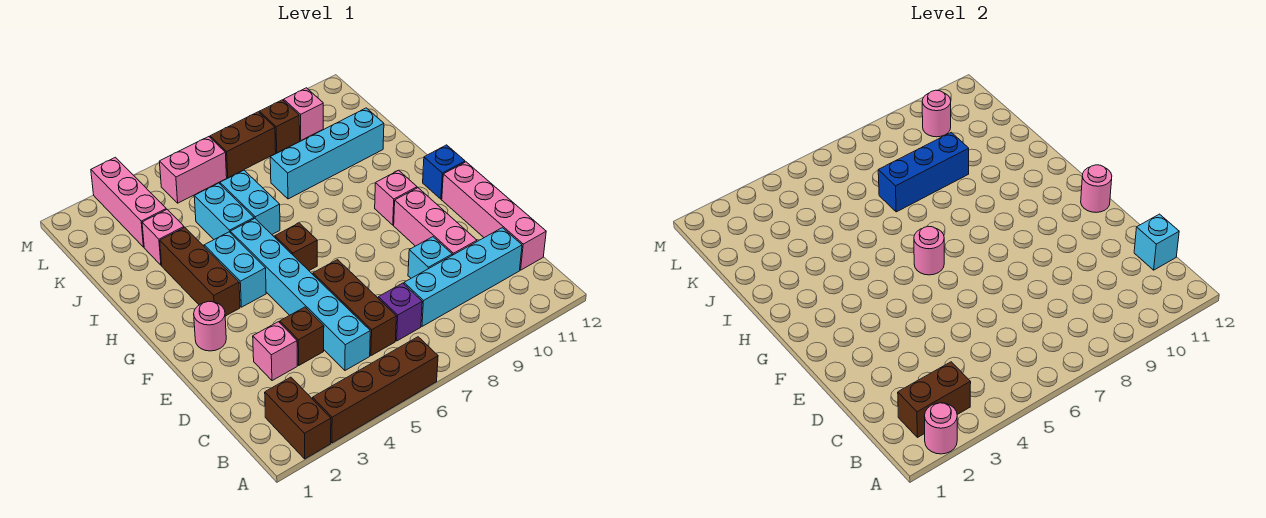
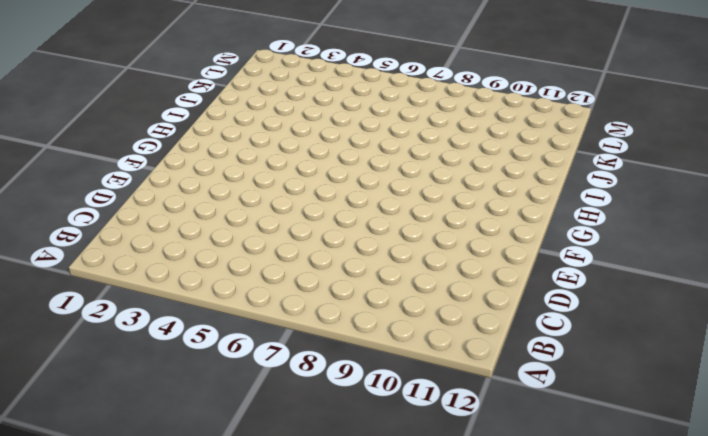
none -> brown 1x2 brick [265,377,331,459]
none -> brown 1x4 brick [313,337,438,443]
none -> cyan 1x6 brick [230,219,370,370]
none -> brown 1x3 brick [313,260,396,356]

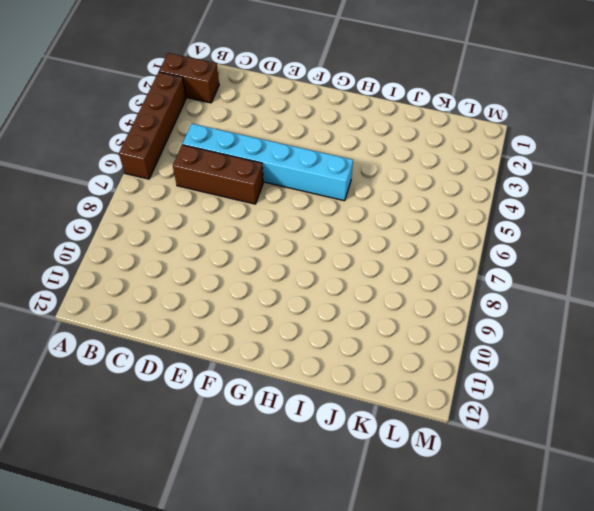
none -> purple 1x1 brick [378,283,422,341]
none -> cyan 1x4 brick [404,228,522,326]
none -> pink 1x4 brick [442,162,546,270]
none -> pink 1x1 brick [253,322,297,381]

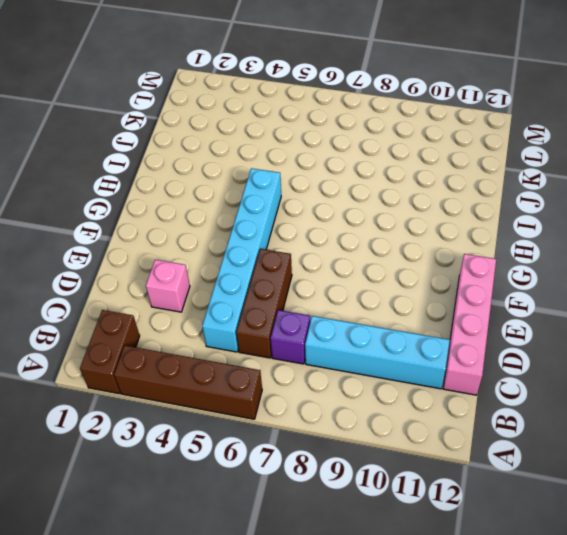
none -> brown 1x1 brick [280,307,324,365]
none -> cyan 1x1 brick [408,237,452,278]
none -> pink 1x3 brick [394,188,477,255]
none -> pink 1x1 round brick [194,301,226,351]

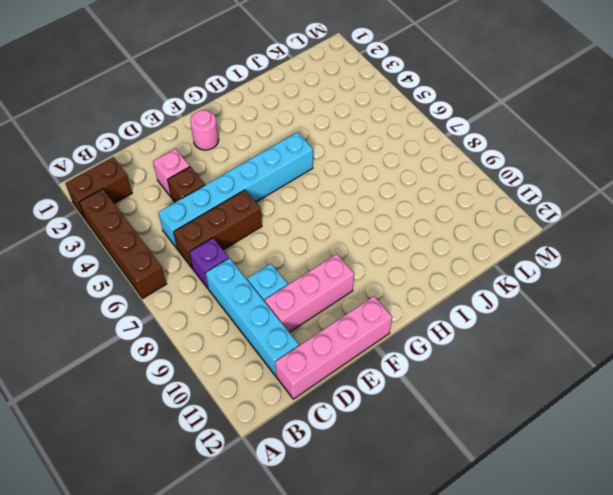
none -> brown 1x3 brick [160,227,240,316]
none -> cyan 1x2 brick [204,232,266,307]
none -> brown 1x1 brick [275,223,317,271]
none -> pink 1x1 brick [375,170,417,225]

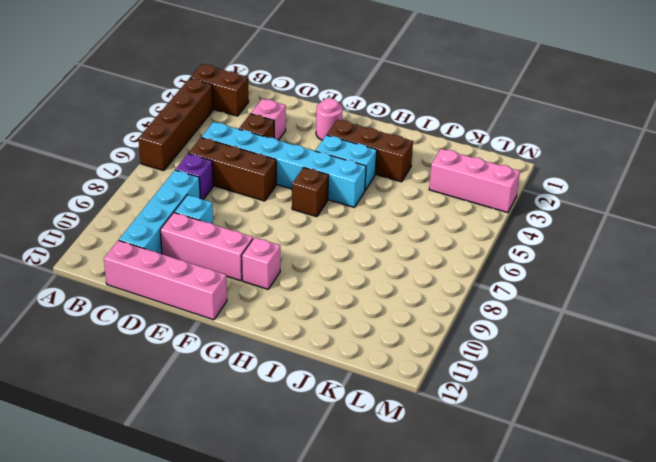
none -> blue 1x1 brick [423,145,465,199]
none -> cyan 1x2 brick [194,183,254,239]
none -> cyan 1x2 brick [220,170,280,234]
none -> pink 1x1 brick [142,209,184,265]

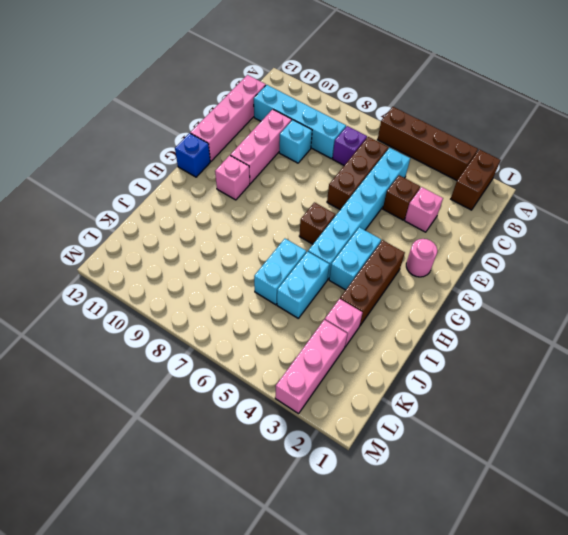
none -> cyan 1x4 brick [270,108,384,199]
none -> pink 1x2 brick [159,137,227,203]
none -> brown 1x2 brick [210,112,276,178]
none -> brown 1x1 brick [259,100,300,153]

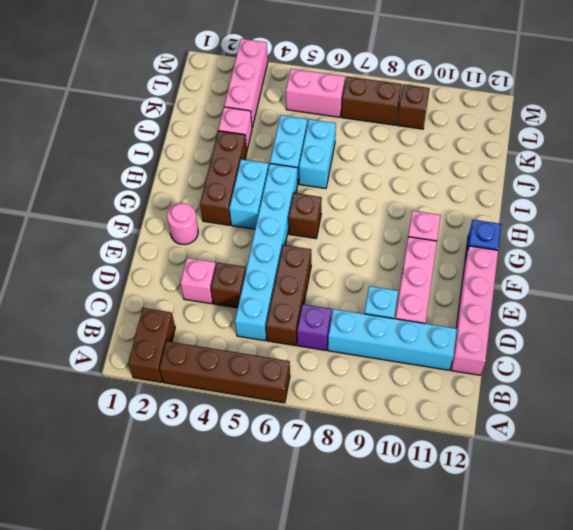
none -> cyan 1x4 brick [270,108,384,199]
none -> pink 1x1 brick [284,88,323,140]
none -> pink 1x1 round brick [924,403,957,454]
none -> brown 1x2 brick [898,362,971,438]

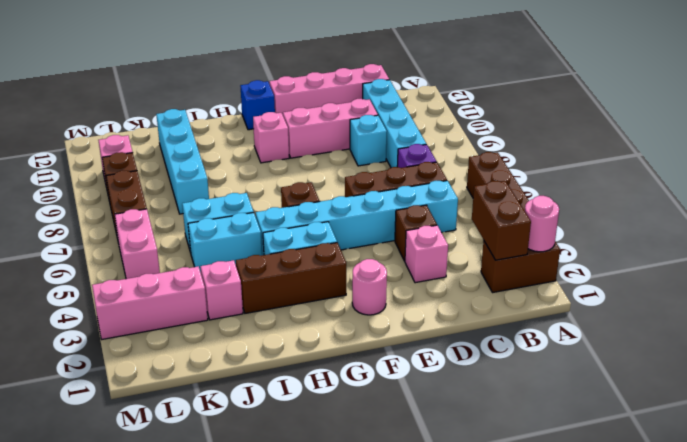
none -> cyan 1x1 brick [1134,214,1179,270]
none -> pink 1x1 round brick [1081,165,1112,212]
none -> pink 1x1 round brick [914,226,944,275]
none -> blue 1x3 brick [878,132,969,212]

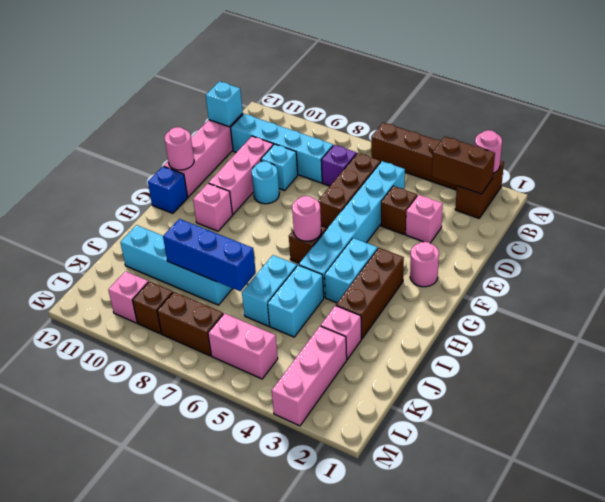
cyan 1x1 round brick [251,161,279,204] -> none
none -> pink 1x1 round brick [922,90,951,137]

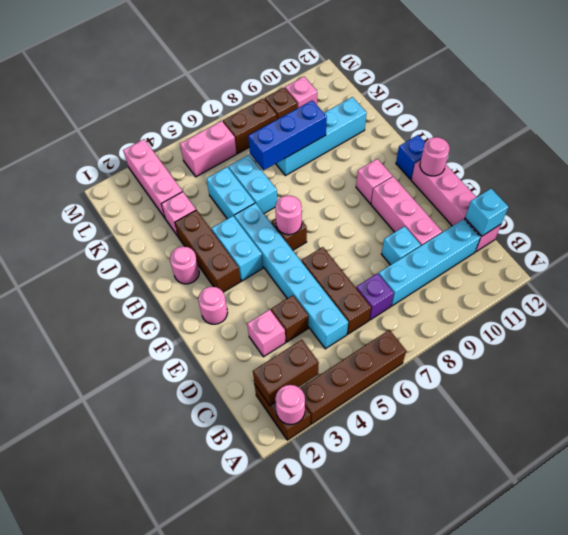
pink 1x1 round brick [170,247,199,284] -> pink 1x1 round brick moved to [922,90,951,137]

